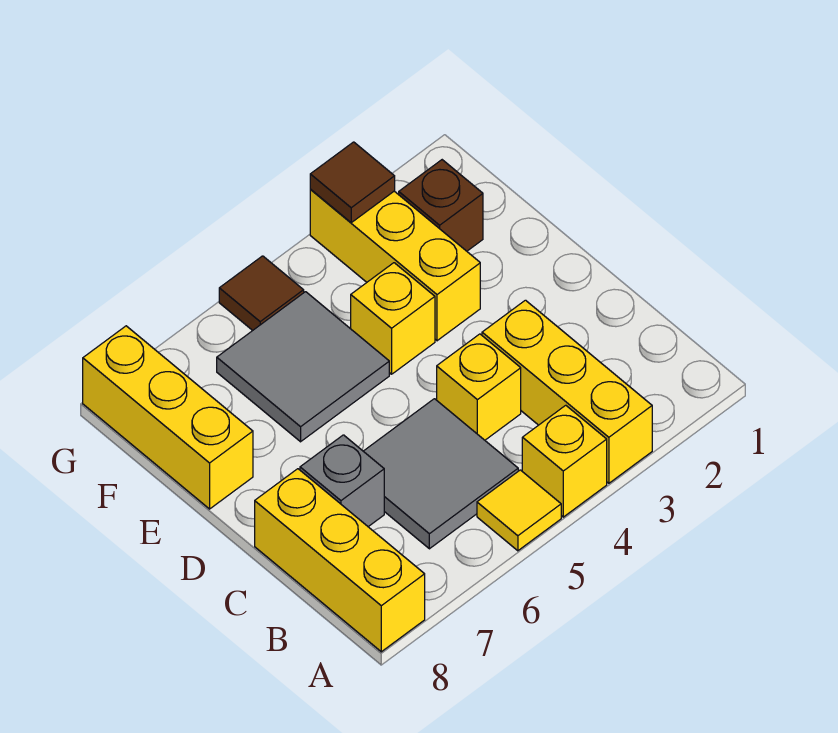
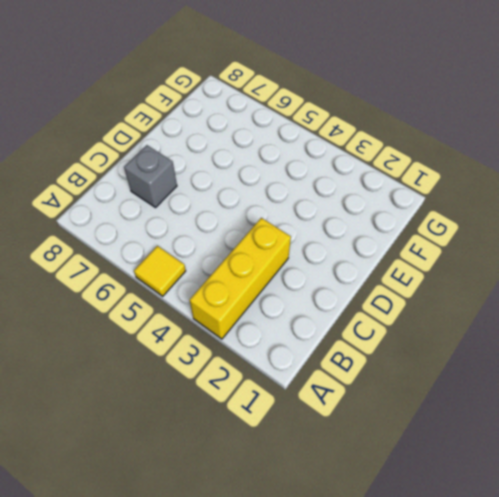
none -> yellow 1x1 brick [522,405,607,517]
none -> yellow 1x3 brick [255,469,425,652]
none -> grey 2x2 tile [363,399,518,549]

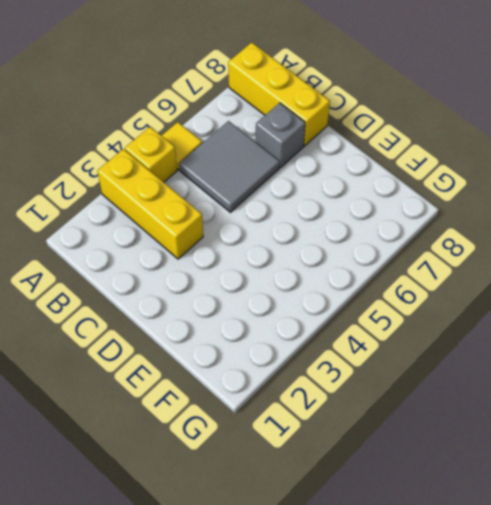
none -> yellow 1x1 brick [437,334,521,440]
none -> yellow 1x3 brick [310,190,480,341]
none -> yellow 1x1 brick [351,263,435,374]

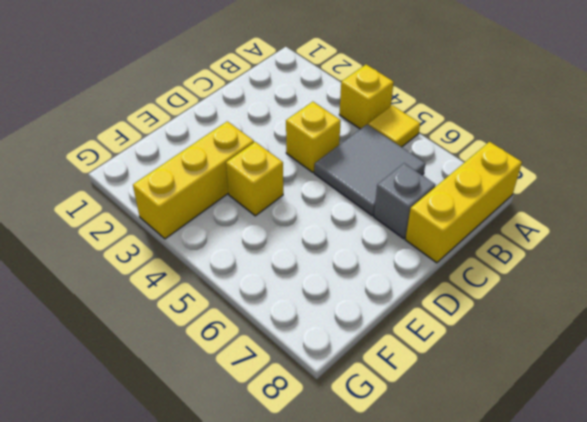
none -> yellow 1x3 brick [482,300,652,483]
none -> grey 2x2 tile [217,292,389,442]
none -> yellow 1x3 brick [83,326,253,509]

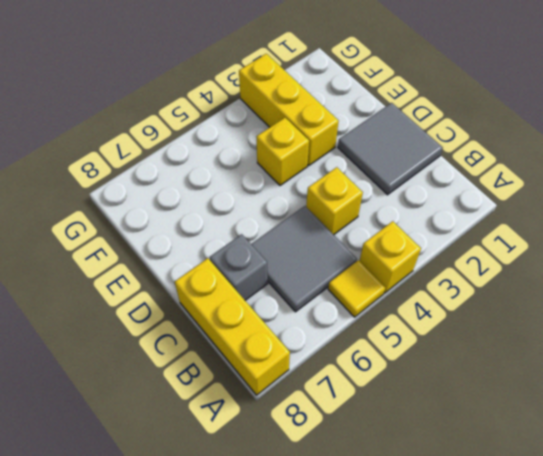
grey 2x2 tile [338,103,443,195] -> grey 2x2 tile moved to [217,292,389,442]
none -> yellow 1x3 brick [482,300,652,483]
none -> yellow 1x3 brick [83,326,253,509]
none -> brown 1x1 brick [399,160,483,251]

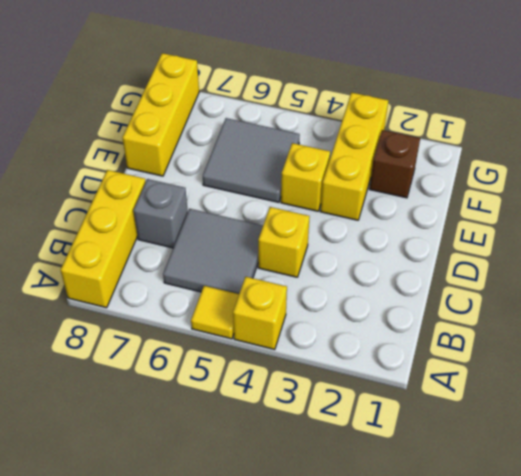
none -> yellow 1x3 brick [482,300,652,483]
none -> brown 1x1 tile [219,256,304,331]
none -> brown 1x1 tile [310,142,395,223]

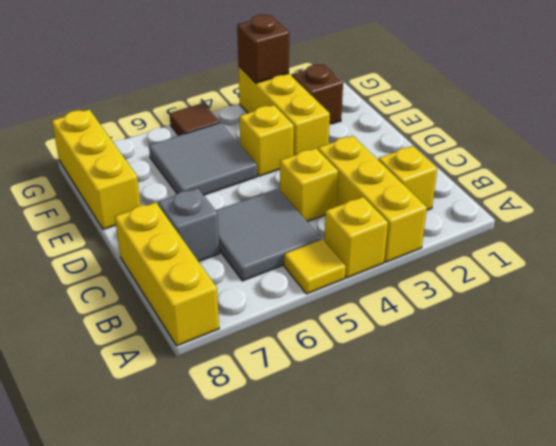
yellow 1x1 brick [378,146,437,210] -> none
brown 1x1 brick [237,15,289,83] -> brown 1x1 tile [310,142,395,223]

